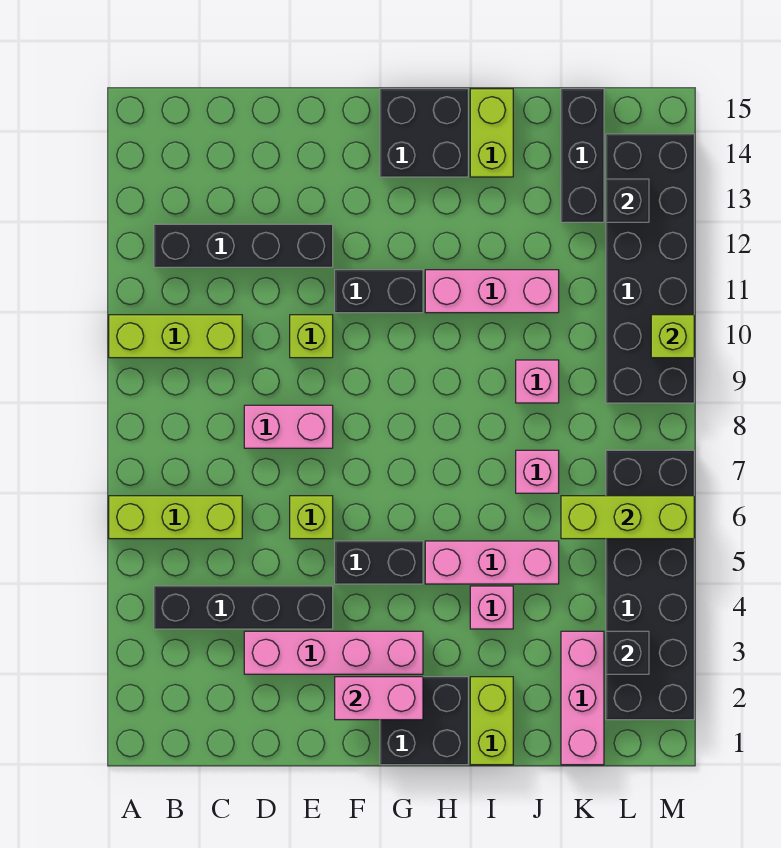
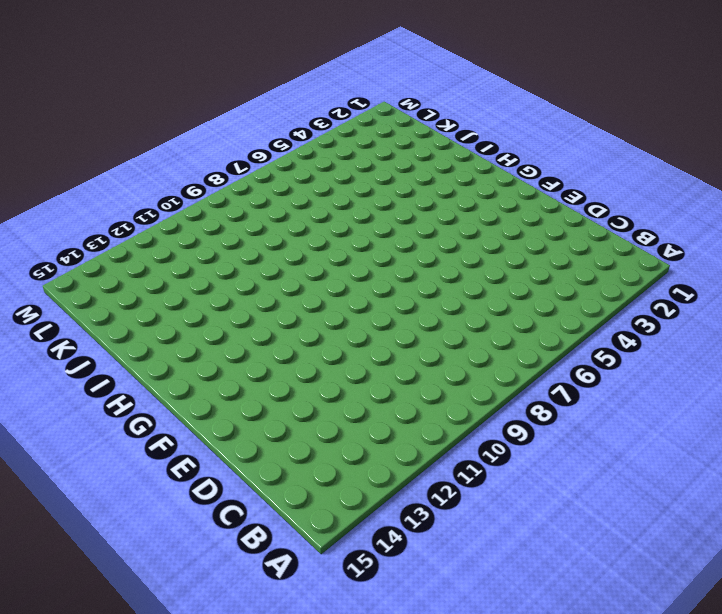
none -> lime 1x3 brick [109,496,242,539]
none -> lime 1x3 brick [109,315,242,358]
none -> black 1x4 brick [154,586,333,629]

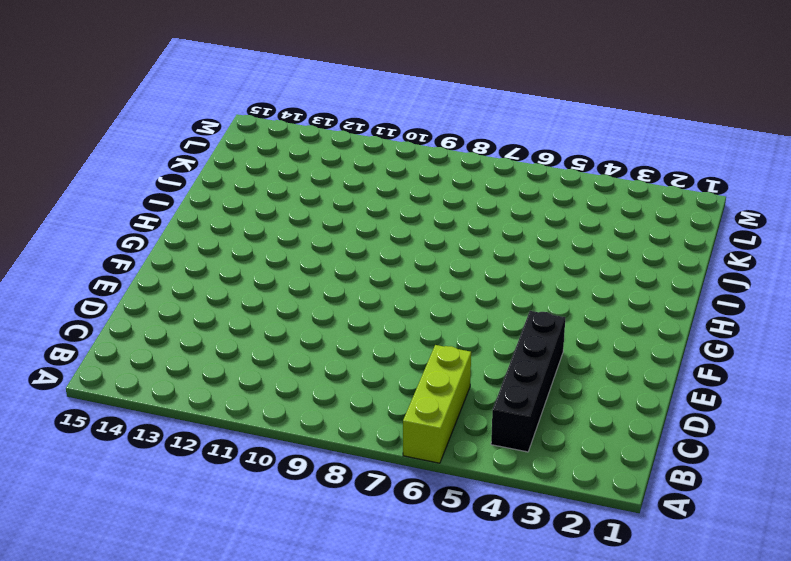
none -> lime 1x3 brick [109,315,242,358]
none -> black 1x4 brick [154,224,333,267]
none -> pink 1x4 brick [244,631,423,674]

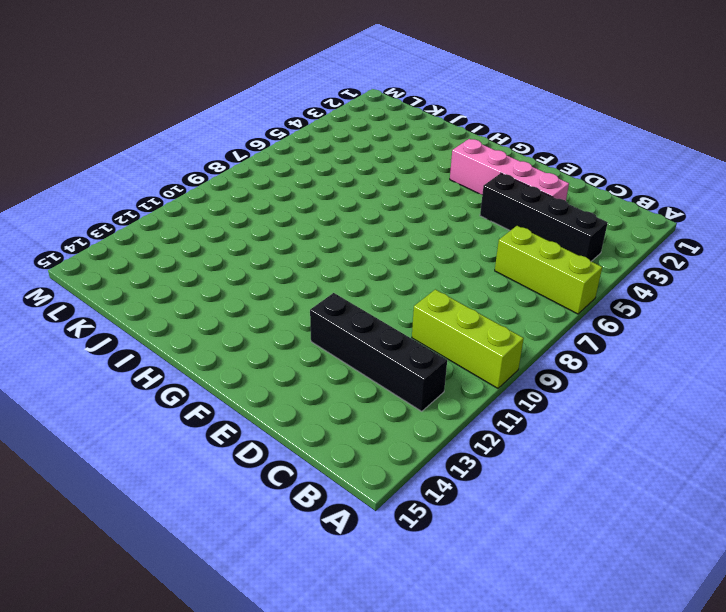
none -> pink 1x2 brick [244,405,333,448]
none -> lime 1x1 brick [290,496,333,539]
none -> lime 1x1 brick [290,315,333,358]

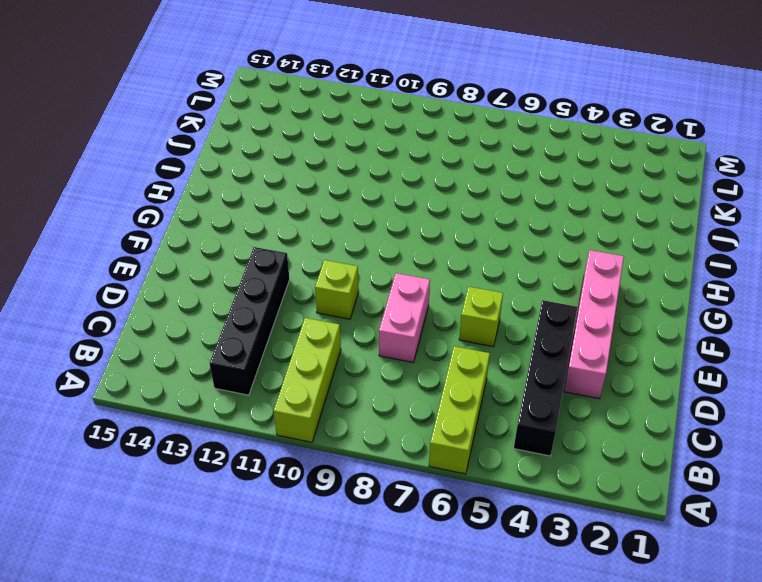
none -> black 1x2 brick [335,541,423,584]
none -> black 1x2 brick [335,270,423,313]
none -> black 2x2 brick [380,677,468,765]

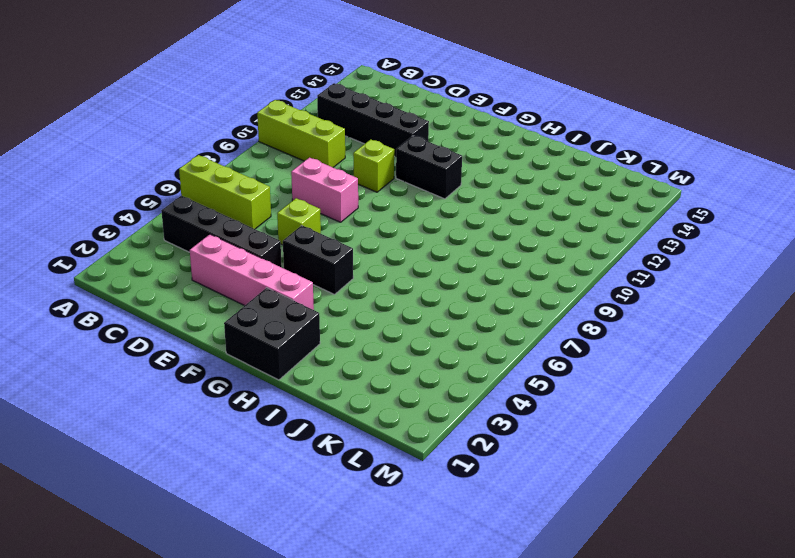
none -> black 2x2 brick [380,89,468,177]
none -> pink 1x3 brick [425,541,559,584]
none -> pink 1x3 brick [425,270,559,313]

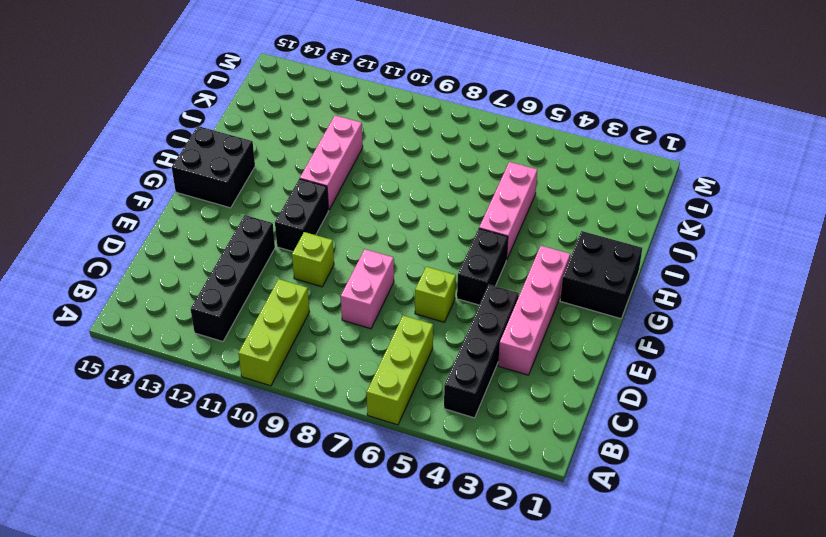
none -> lime 1x2 brick [470,677,513,765]
none -> pink 1x1 brick [470,586,513,629]
none -> lime 1x2 brick [470,89,513,177]

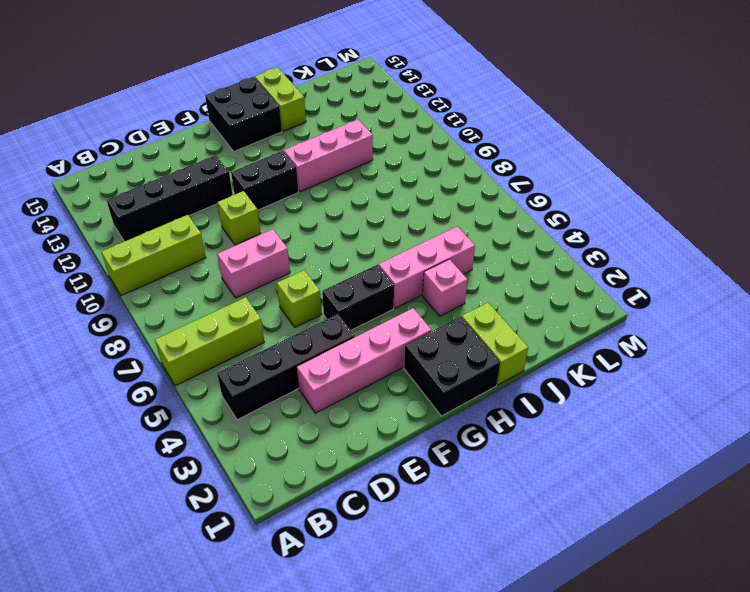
none -> pink 1x1 brick [516,450,559,493]
none -> pink 1x1 brick [516,360,559,403]
none -> pink 1x3 brick [561,631,604,765]

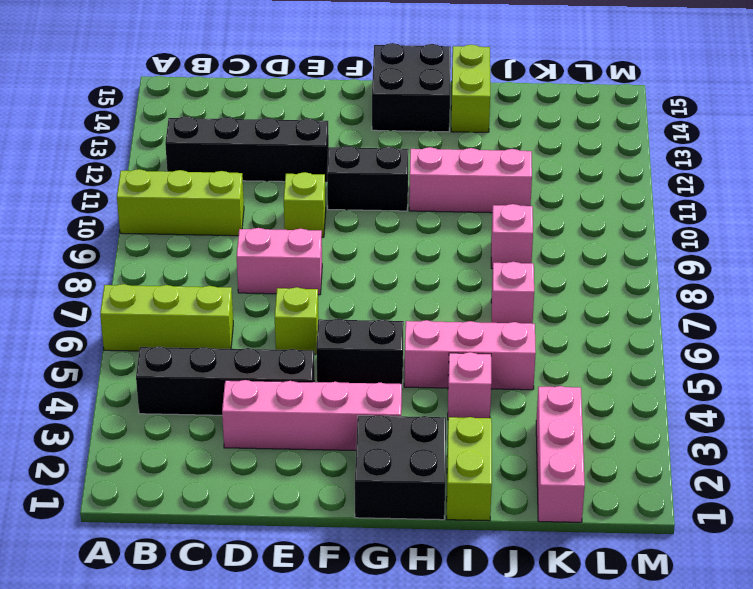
none -> black 1x3 brick [561,89,604,222]
none -> black 2x6 brick [606,450,694,720]
none -> black 2x6 brick [606,134,694,403]

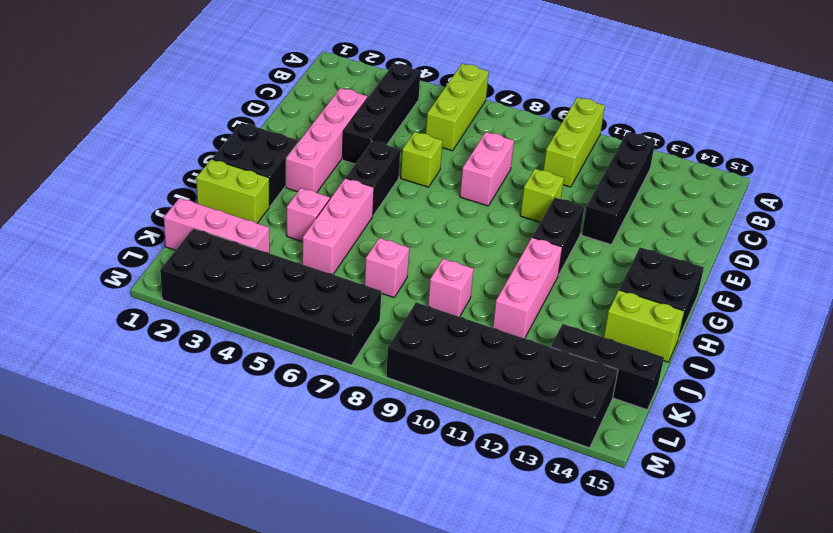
none -> pink 1x2 brick [335,677,423,720]
none -> lime 1x3 brick [561,496,694,539]
none -> black 1x1 brick [606,631,649,674]

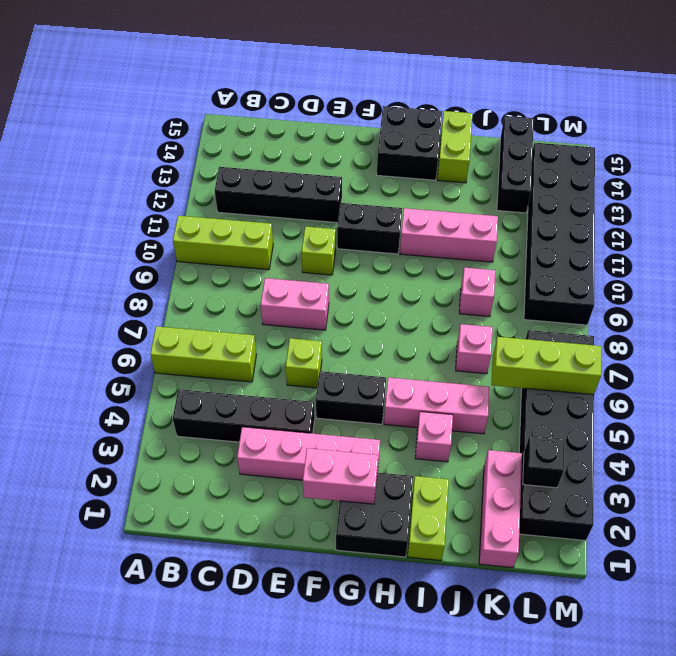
none -> black 1x1 brick [606,179,649,222]
none -> lime 1x1 brick [651,315,694,358]

